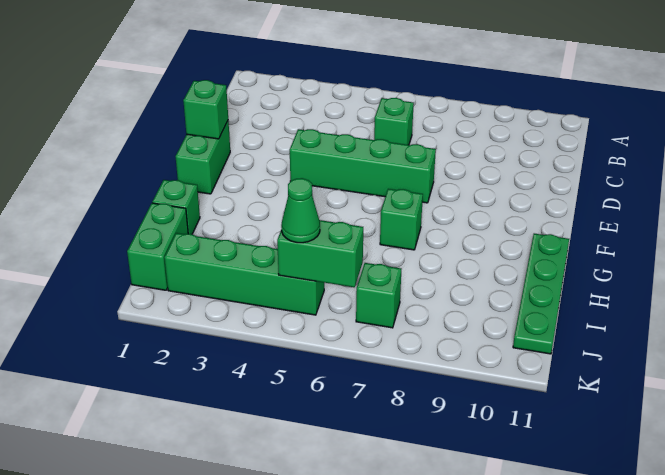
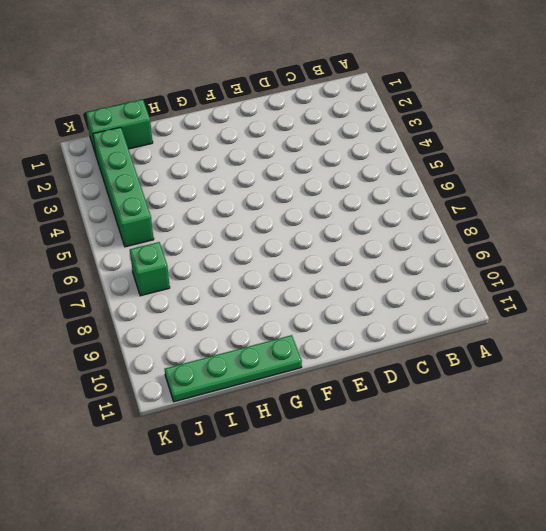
none -> green 1x1 brick [374,98,414,145]
none -> green 1x2 brick [176,121,230,194]
none -> green 1x4 brick [290,129,436,203]

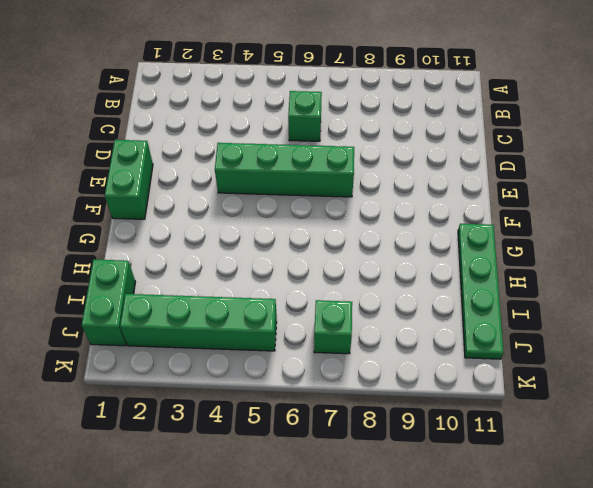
none -> green 1x1 brick [380,189,423,250]
none -> green 1x1 brick [152,180,200,234]
none -> green 1x1 brick [183,80,228,139]

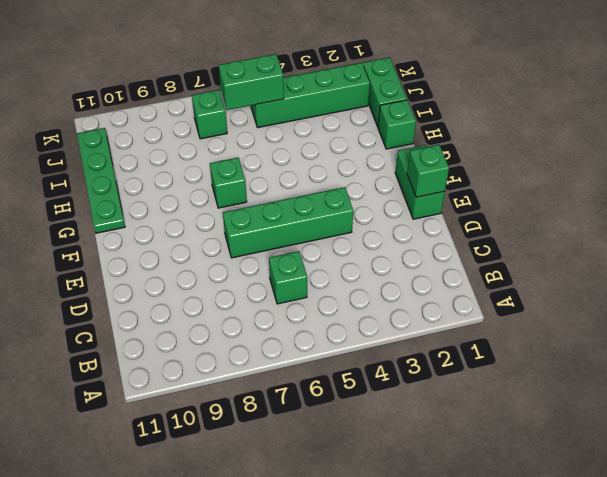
none -> green 1x1 cone [281,178,320,243]

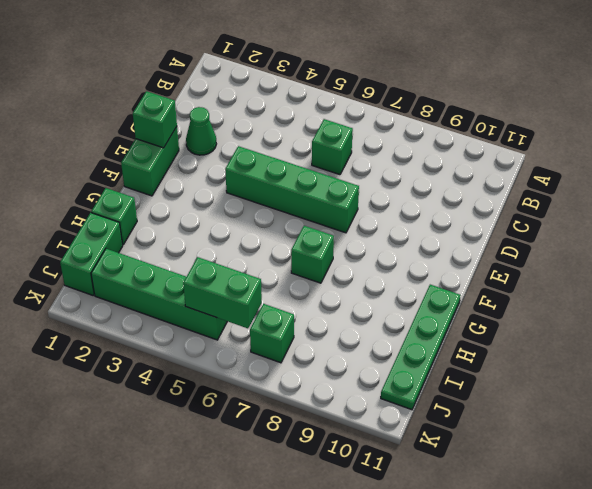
green 1x1 cone [186,107,216,155] -> green 1x1 cone moved to [281,178,320,243]

